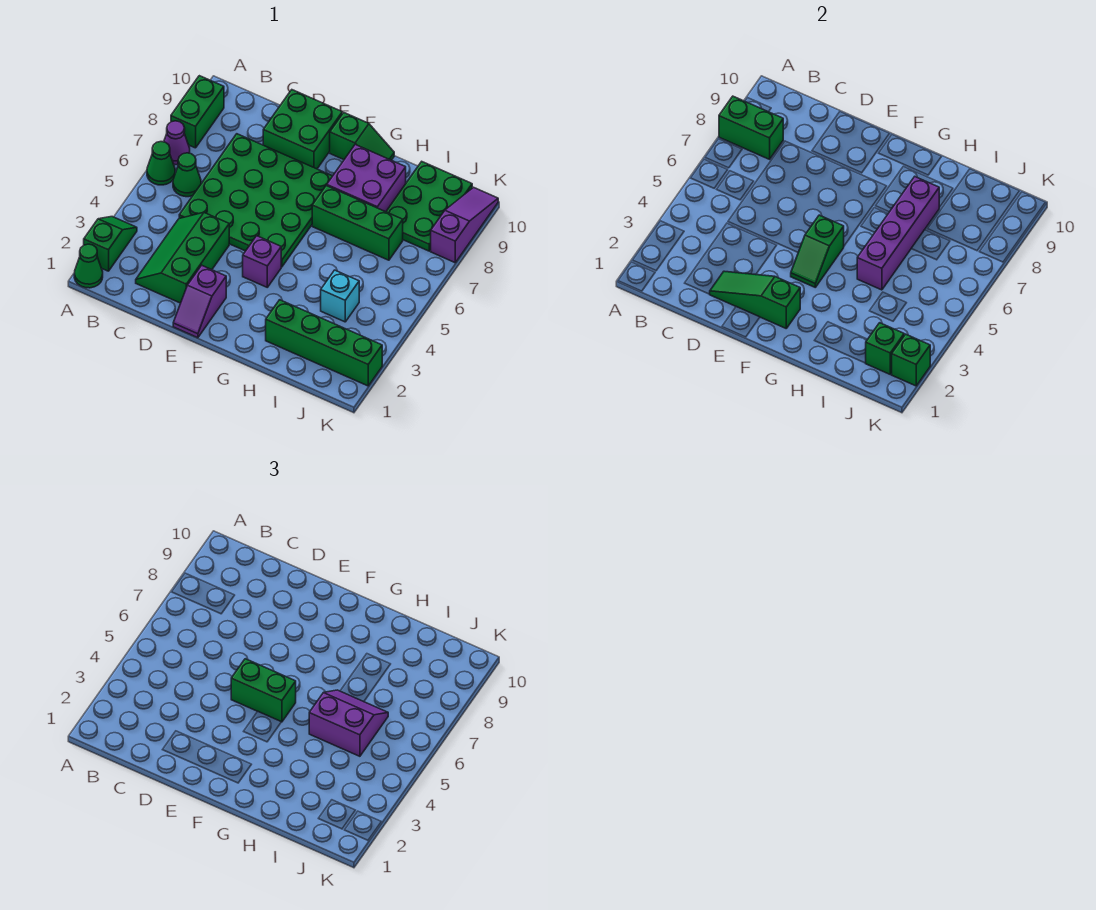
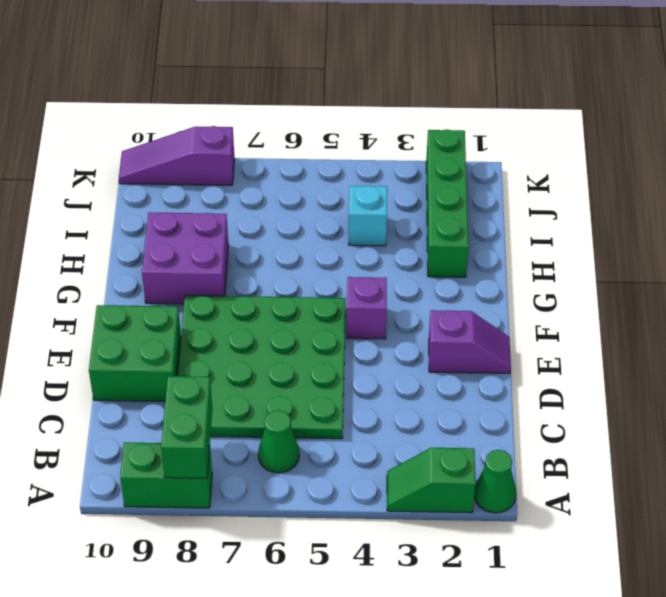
none -> green 1x1 cone [147,142,175,185]
none -> purple 1x1 cone [164,121,190,165]
none -> green 2x3 slope [136,212,229,303]

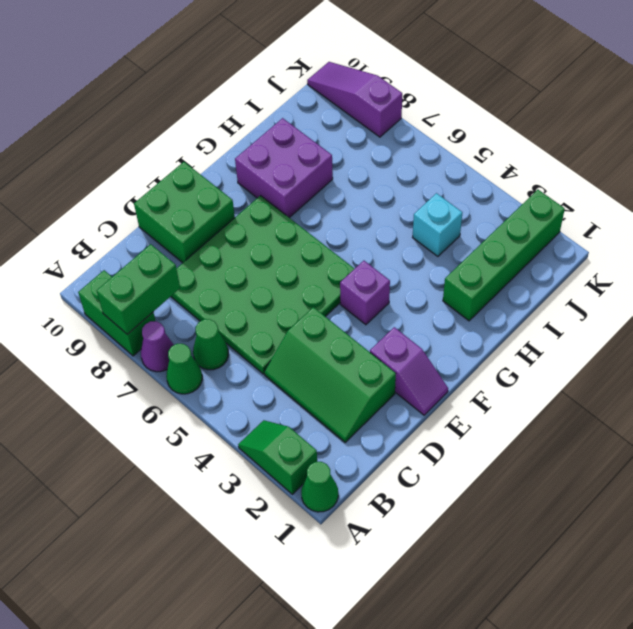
none -> green 1x2 slope [330,113,394,160]
none -> green 1x3 brick [312,185,403,260]
none -> green 2x3 plate [386,162,472,251]

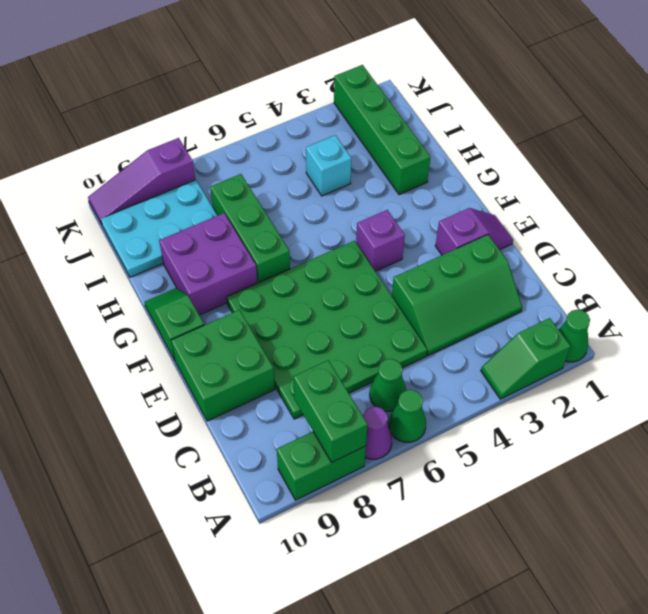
cyan 2x3 plate [101,180,218,277] -> green 2x3 plate [386,162,472,251]
none -> green 1x3 slope [710,271,800,328]
none -> green 1x2 slope [791,215,844,287]
none -> purple 1x4 brick [857,177,939,290]

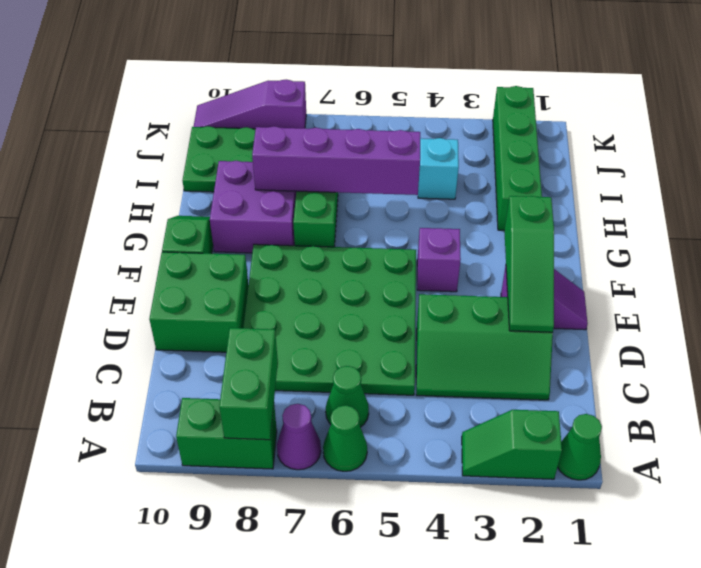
none -> green 1x2 slope [791,215,844,287]
none -> green 1x1 brick [866,323,904,374]
none -> green 1x1 brick [892,334,930,386]

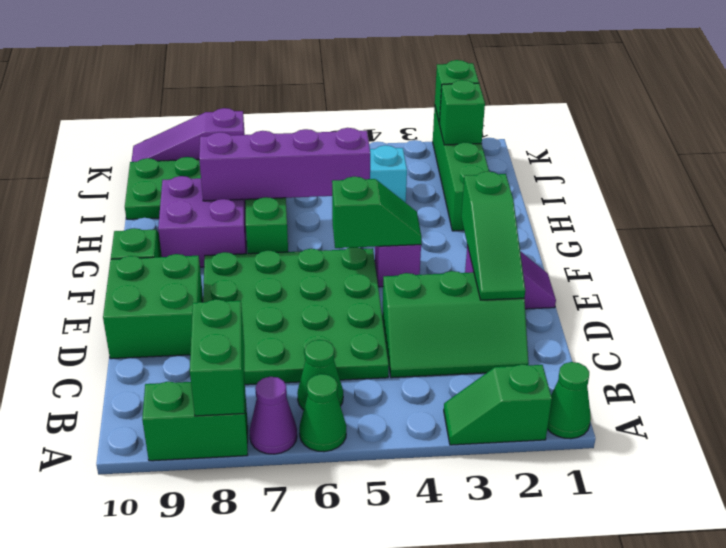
none -> green 1x2 brick [231,659,296,722]
none -> purple 2x2 slope [309,690,388,756]

